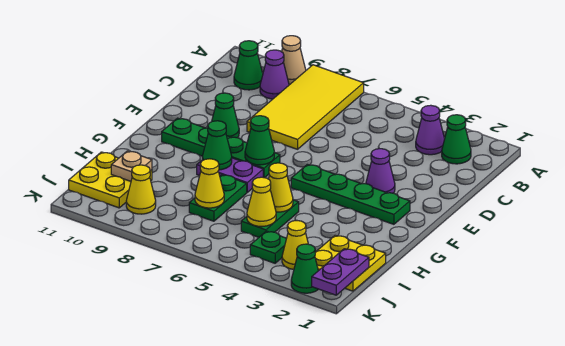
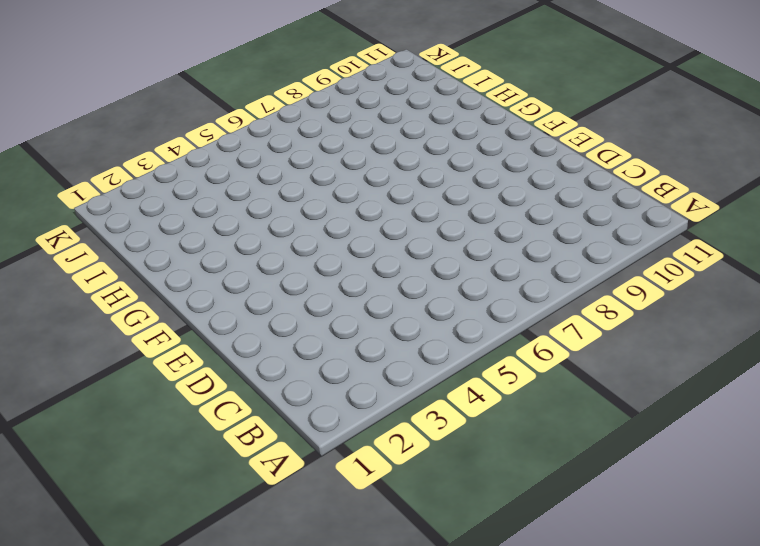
none -> yellow 2x4 tile [247,65,364,149]
none -> tan 1x1 cone [282,36,306,85]
none -> green 1x1 cone [442,115,471,164]

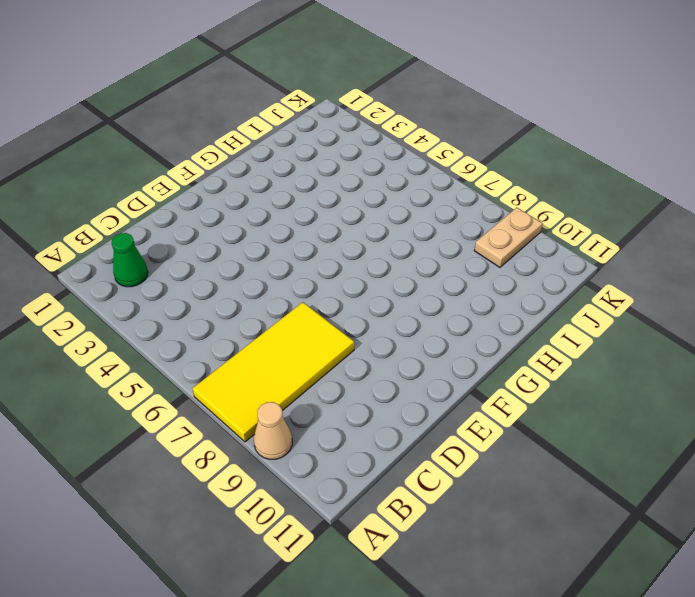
tan 1x2 plate [474,208,543,267] -> yellow 1x1 cone [126,165,156,214]
none -> purple 1x1 cone [416,105,445,155]
none -> purple 1x1 cone [260,50,289,99]
none -> green 1x1 cone [234,41,263,90]

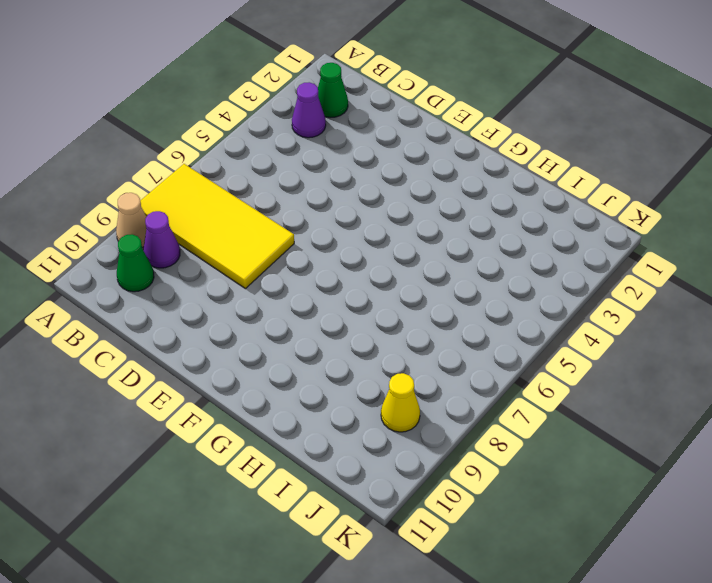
none -> purple 1x1 cone [366,149,395,193]
none -> green 1x1 cone [212,93,239,138]
none -> green 1x4 plate [291,164,410,224]

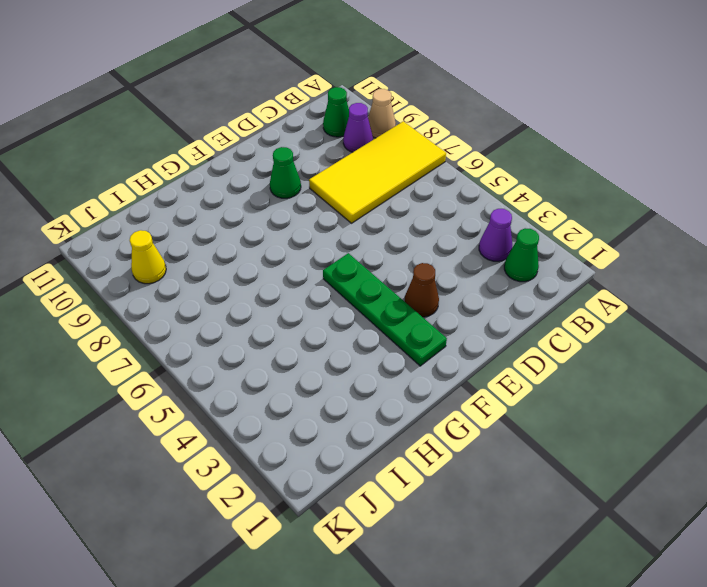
brown 1x1 cone [405,263,439,317] -> purple 1x1 cone [366,149,395,193]
none -> green 1x4 plate [162,118,280,178]
none -> purple 1x2 plate [197,158,263,192]
none -> green 1x2 plate [241,200,299,237]

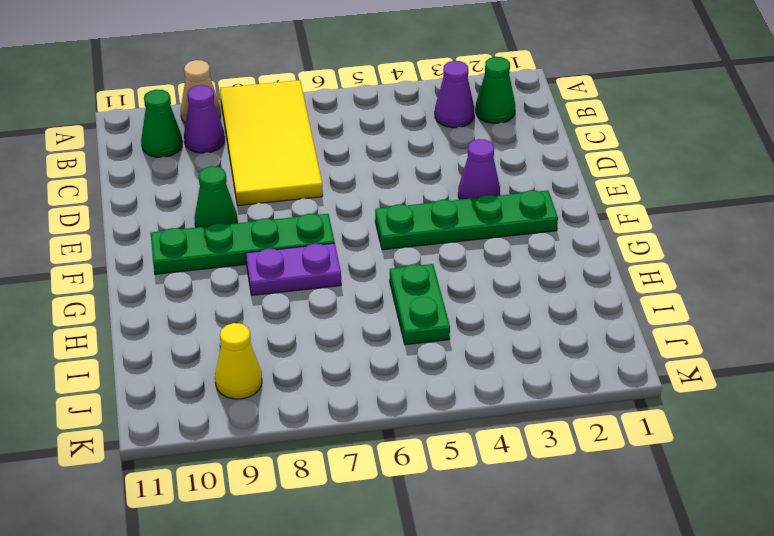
none -> green 1x2 plate [189,175,247,221]
none -> yellow 2x2 plate [315,235,386,291]
none -> yellow 2x2 plate [69,152,152,208]

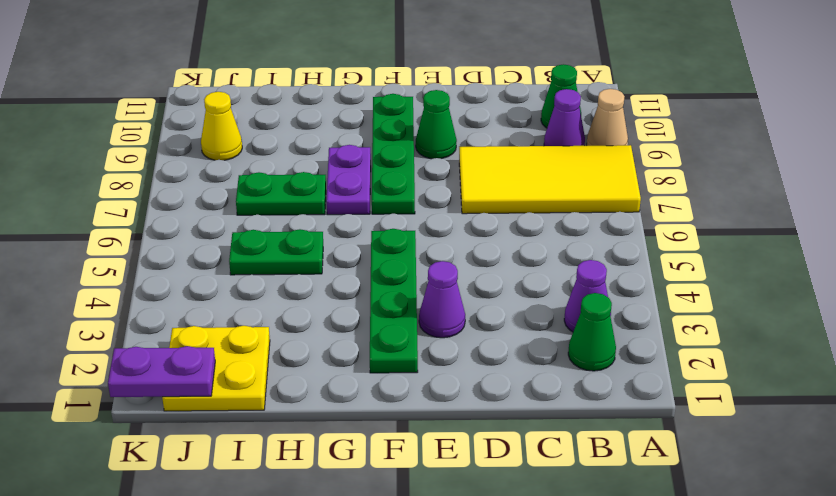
none -> yellow 2x2 plate [69,152,152,208]
none -> yellow 1x1 cone [282,221,308,269]
none -> green 1x1 plate [250,231,287,263]

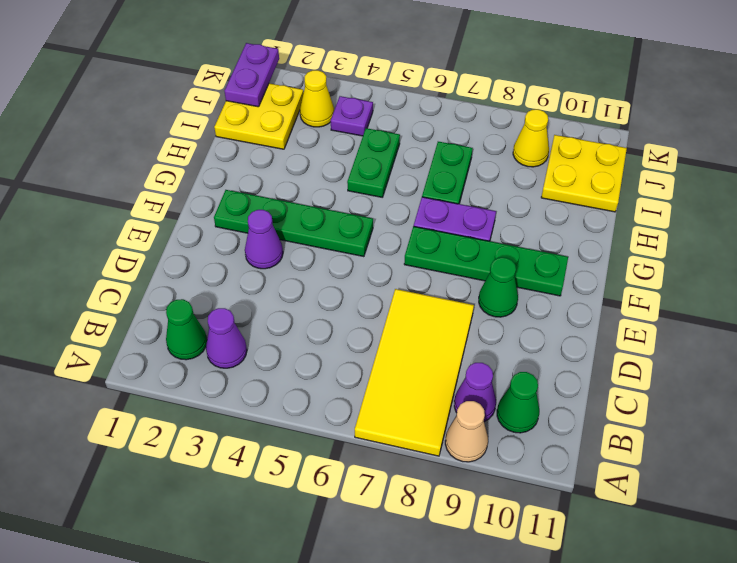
purple 1x1 plate [331,96,373,136] -> green 1x1 plate [250,231,287,263]
none -> green 1x1 cone [291,244,318,293]
none -> green 1x1 cone [245,116,274,165]
none -> green 1x1 cone [202,121,232,170]

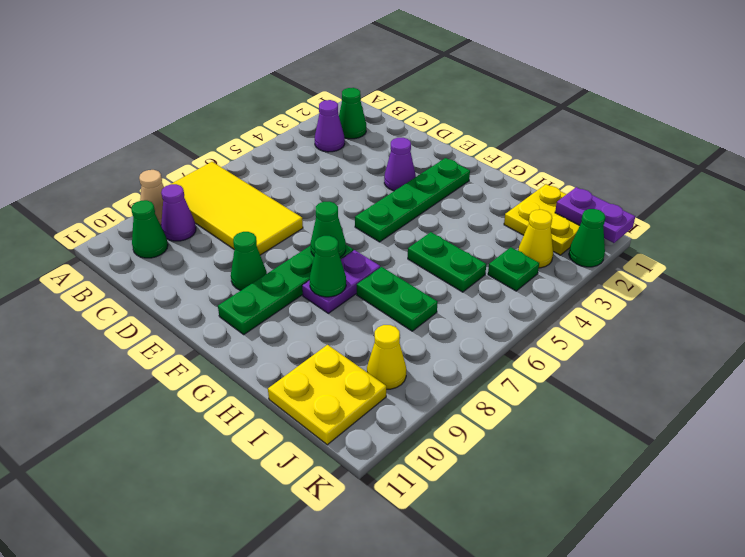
none -> yellow 1x1 cone [269,163,293,212]
none -> yellow 1x1 cone [247,177,276,227]
none -> yellow 1x1 cone [195,159,224,208]

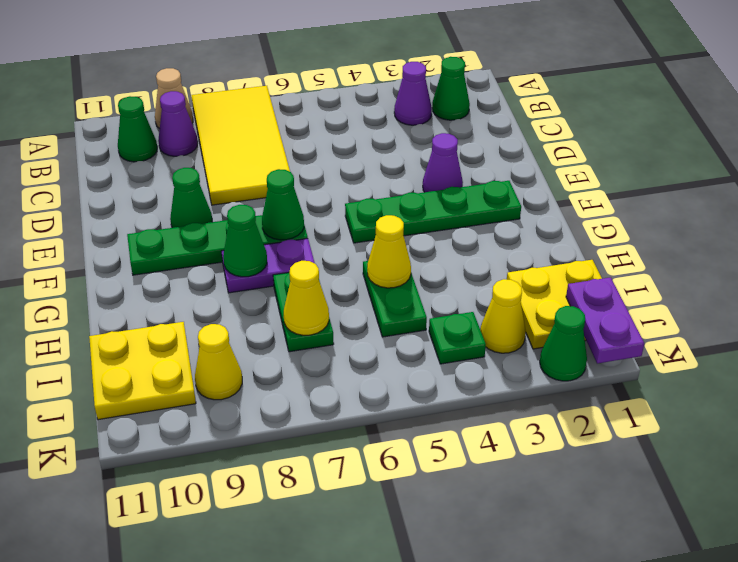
none -> yellow 1x1 cone [247,177,276,227]
none -> tan 1x1 plate [111,151,152,181]

